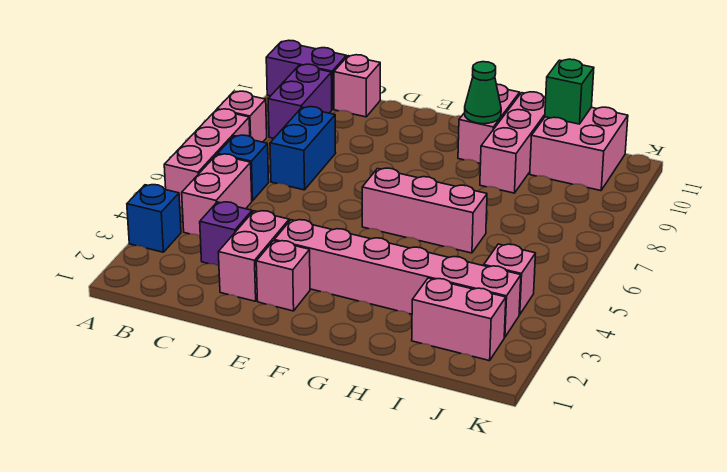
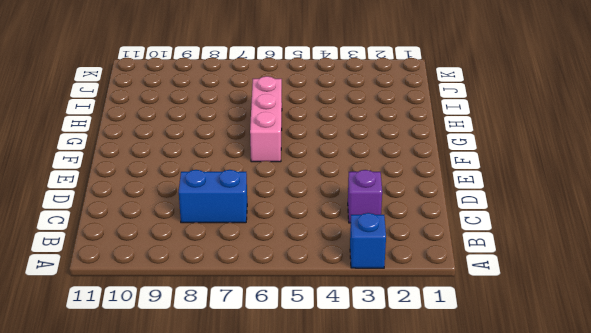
none -> pink 1x3 brick [164,109,250,207]
none -> pink 1x1 brick [217,91,267,142]
none -> purple 1x2 brick [266,40,347,109]

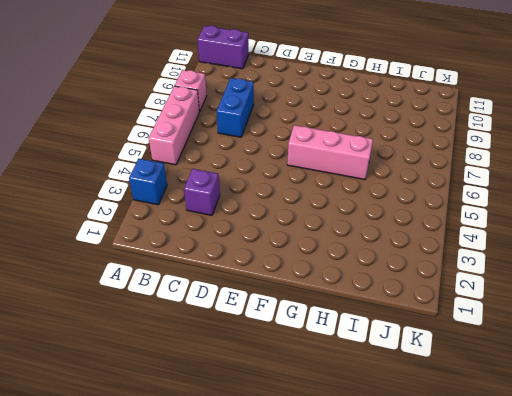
none -> pink 1x2 brick [182,154,252,236]
none -> blue 1x1 brick [218,135,269,201]
none -> purple 1x2 brick [268,64,332,138]

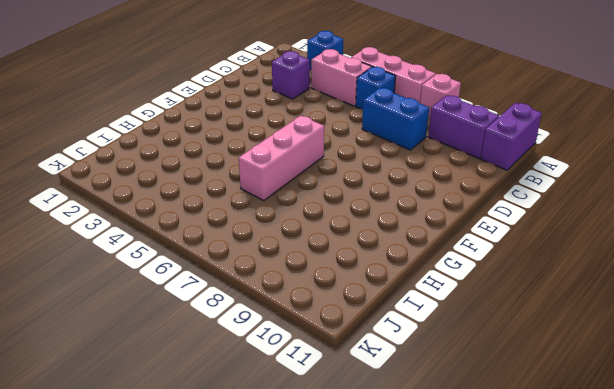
none -> pink 1x1 brick [334,55,380,117]
none -> pink 1x2 brick [218,211,289,301]
none -> pink 1x1 brick [256,241,310,311]

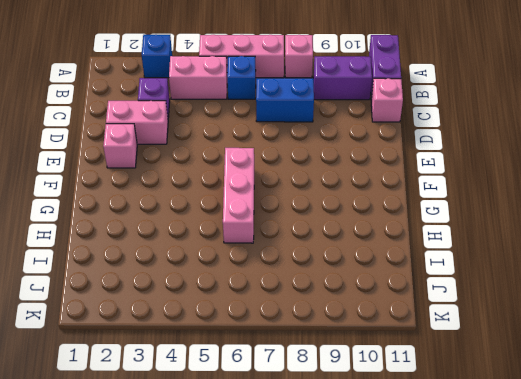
none -> pink 1x6 brick [274,220,521,337]
none -> pink 1x2 brick [458,84,520,164]
none -> pink 1x3 brick [480,92,546,193]

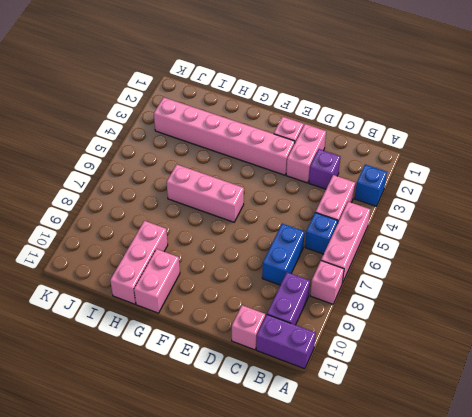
none -> pink 1x2 brick [412,278,506,361]
none -> pink 2x2 brick [530,107,628,191]
none -> pink 1x1 brick [484,244,536,315]

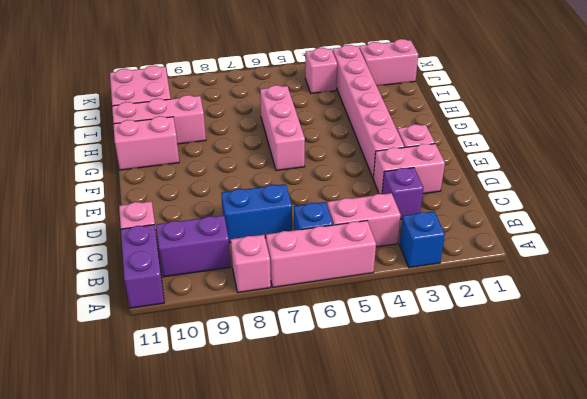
pink 1x2 brick [359,39,418,85] -> pink 1x2 brick turned to [412,278,506,361]
none -> green 1x1 cone [465,62,501,124]
none -> green 1x1 brick [545,59,594,124]

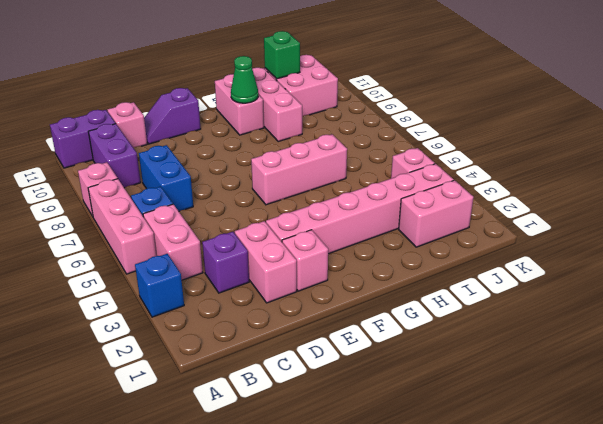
purple 1x2 slope [144,88,201,144] -> none

